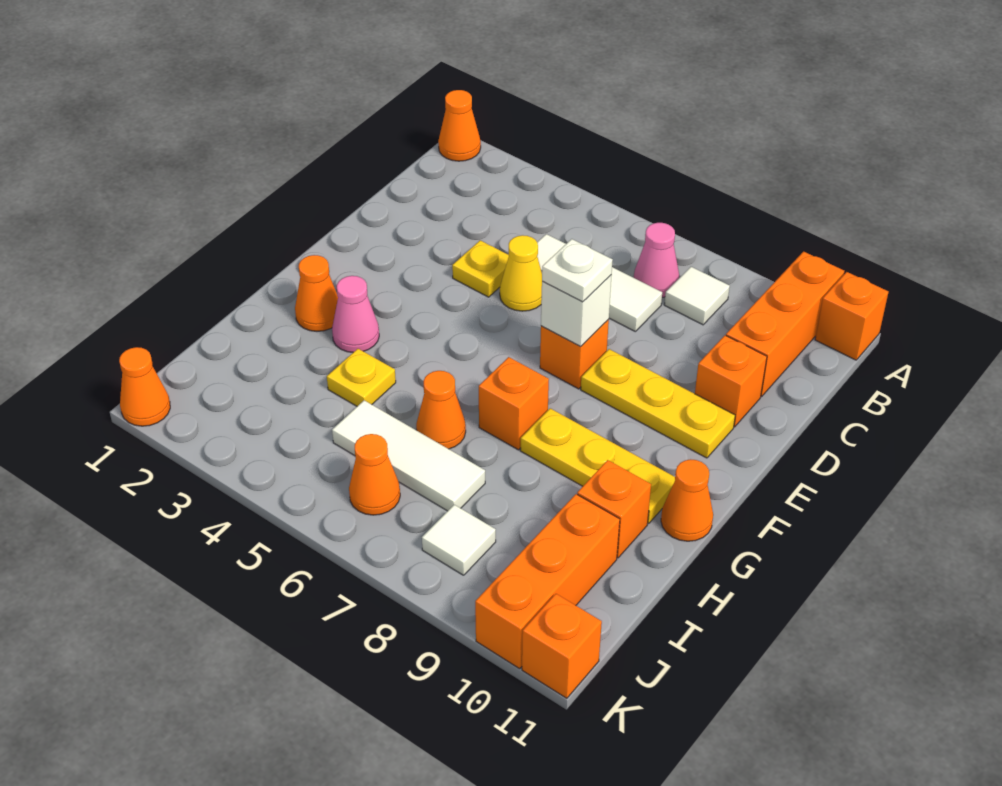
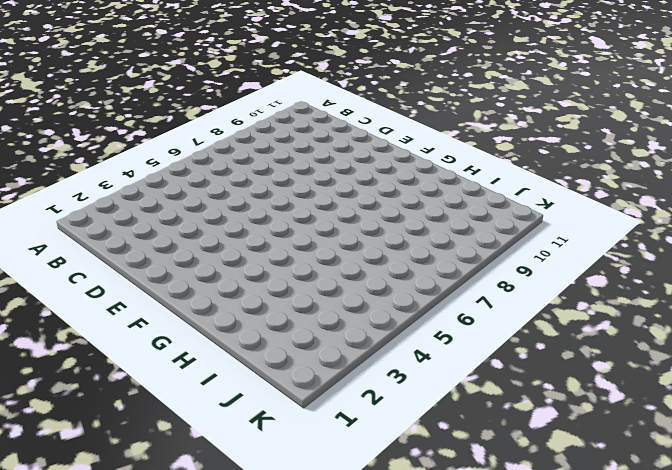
none -> orange 1x1 cone [438,90,481,161]
none -> orange 1x3 brick [726,252,844,397]
none -> orange 1x1 brick [815,272,888,360]

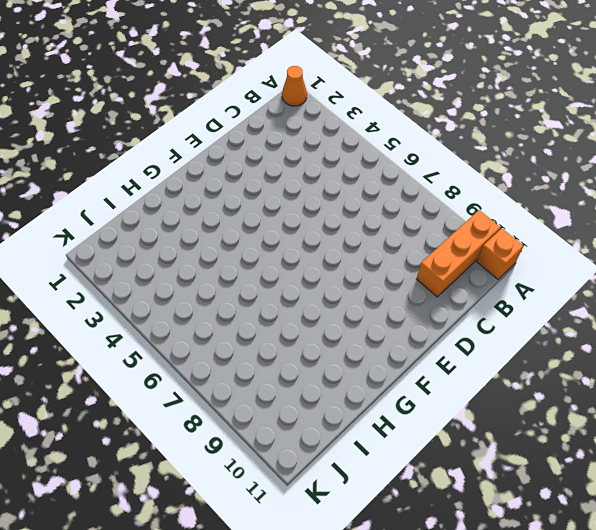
none -> pink 1x1 cone [634,223,679,297]
none -> white 1x1 tile [664,267,730,325]
none -> white 1x3 tile [537,234,662,331]

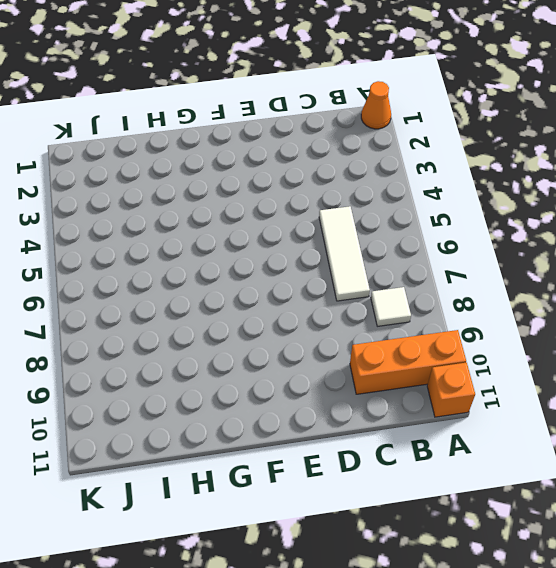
none -> pink 1x1 cone [634,223,679,297]
none -> yellow 1x1 plate [452,240,509,297]
none -> yellow 1x1 cone [500,235,542,311]

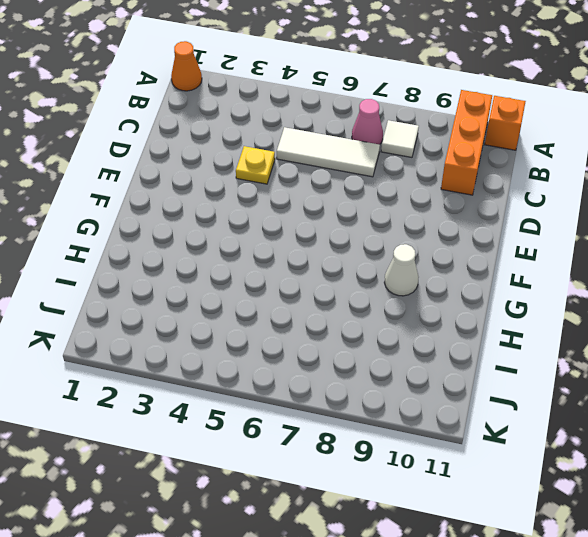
white 1x1 cone [384,244,419,296] -> yellow 1x3 plate [520,408,675,523]
none -> yellow 1x1 cone [500,235,542,311]
none -> orange 1x1 brick [695,335,767,427]
none -> orange 1x1 brick [540,320,609,389]

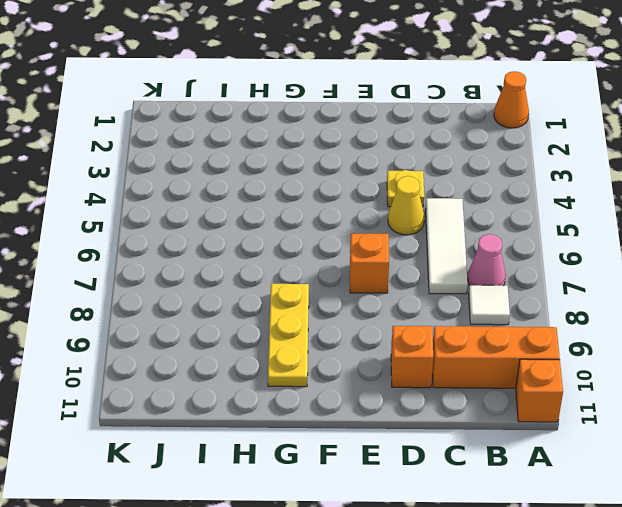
none -> yellow 1x3 plate [581,349,735,458]
none -> orange 1x1 cone [295,255,338,331]
none -> pink 1x1 cone [332,276,379,352]

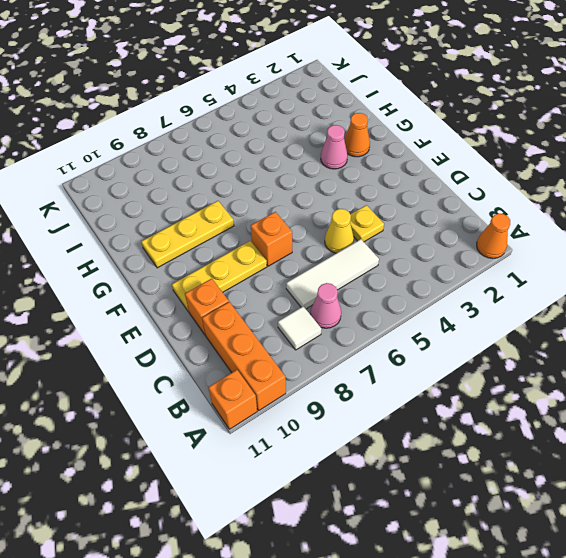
none -> orange 1x1 brick [479,357,549,450]
none -> orange 1x1 cone [661,459,713,541]
none -> yellow 1x1 plate [327,349,396,406]

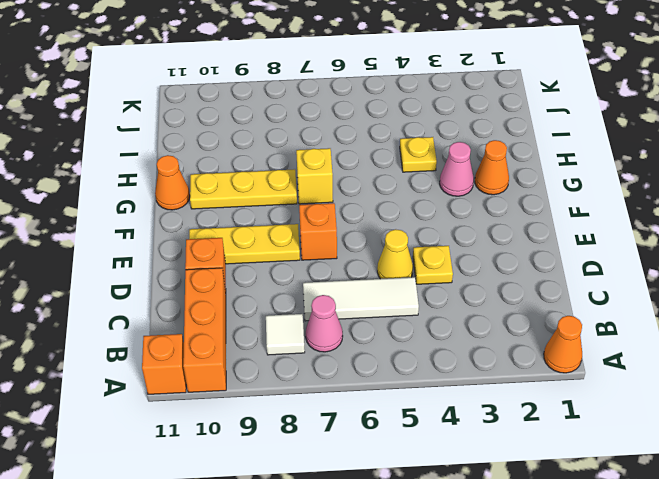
yellow 1x1 brick [296,148,333,204] -> orange 1x1 brick [479,357,549,450]
none -> orange 1x1 cone [416,371,466,449]
none -> orange 1x1 brick [577,460,651,558]
none -> white 1x3 tile [332,400,485,511]

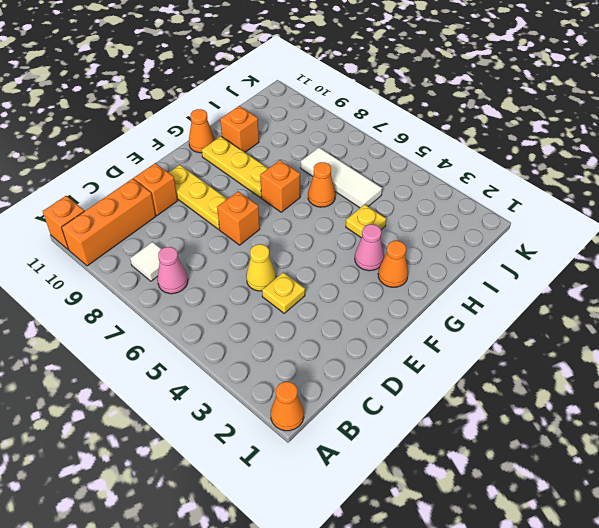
none -> white 1x3 tile [537,234,662,331]
none -> orange 1x3 brick [475,494,620,669]
none -> orange 1x1 cone [349,434,400,515]

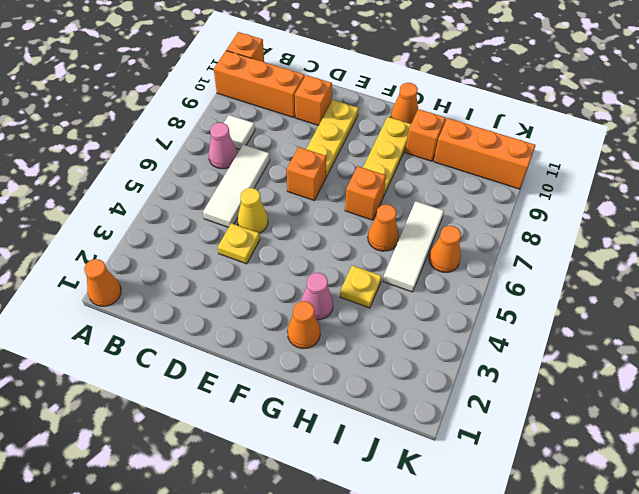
none -> white 1x1 tile [422,505,496,575]
none -> orange 1x1 cone [119,347,170,426]
none -> orange 1x1 brick [522,594,602,698]

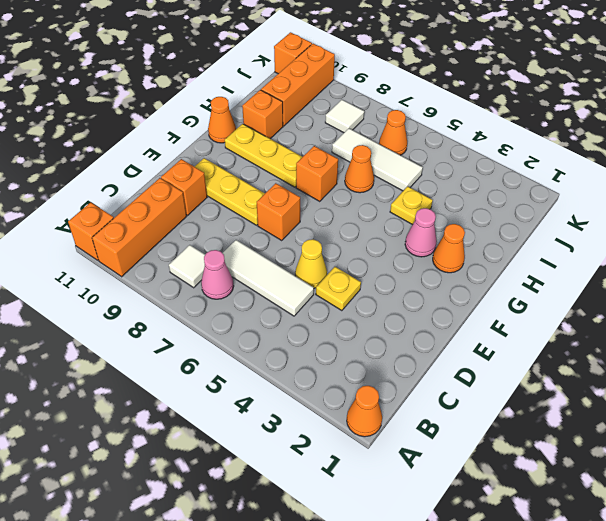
none -> orange 1x1 cone [119,347,170,426]
none -> white 1x1 brick [541,275,612,347]
none -> white 1x1 plate [542,239,613,302]

